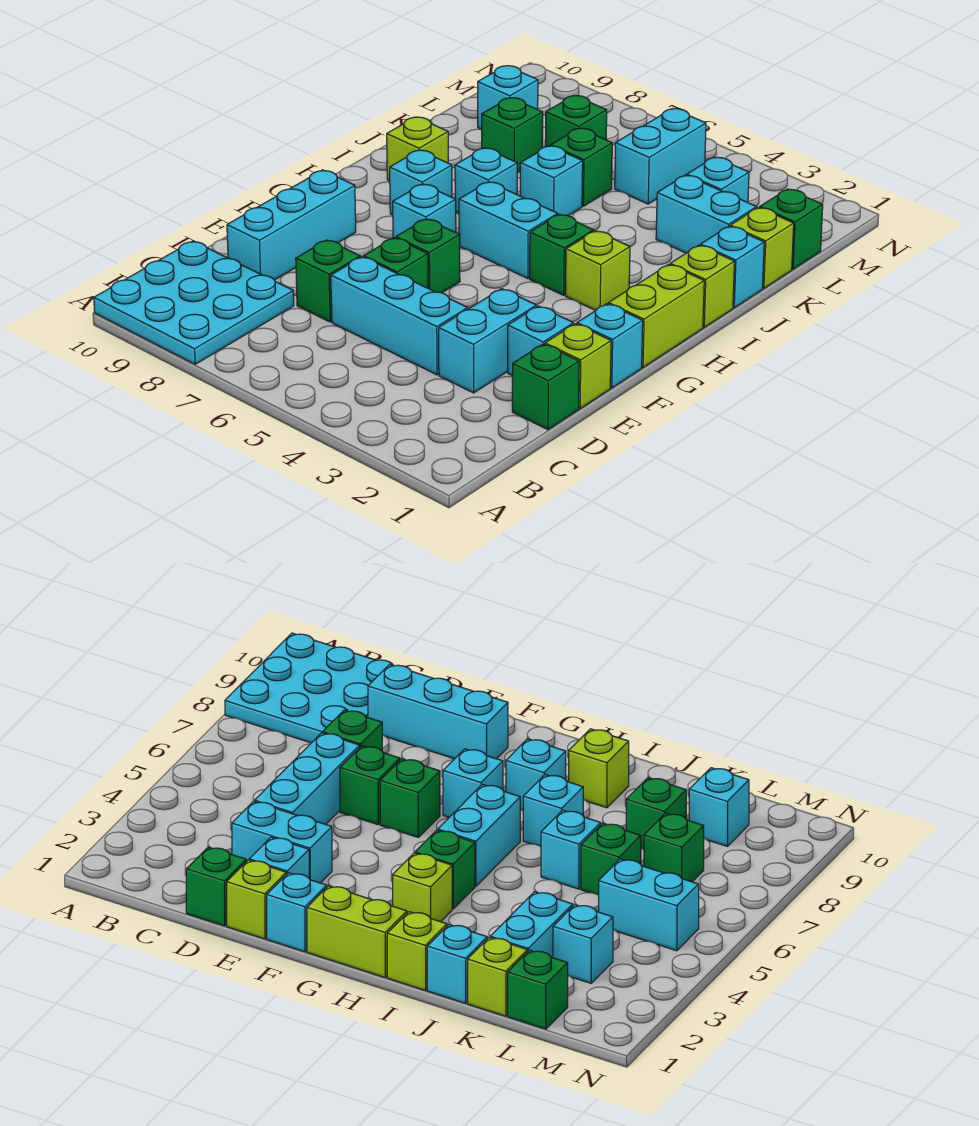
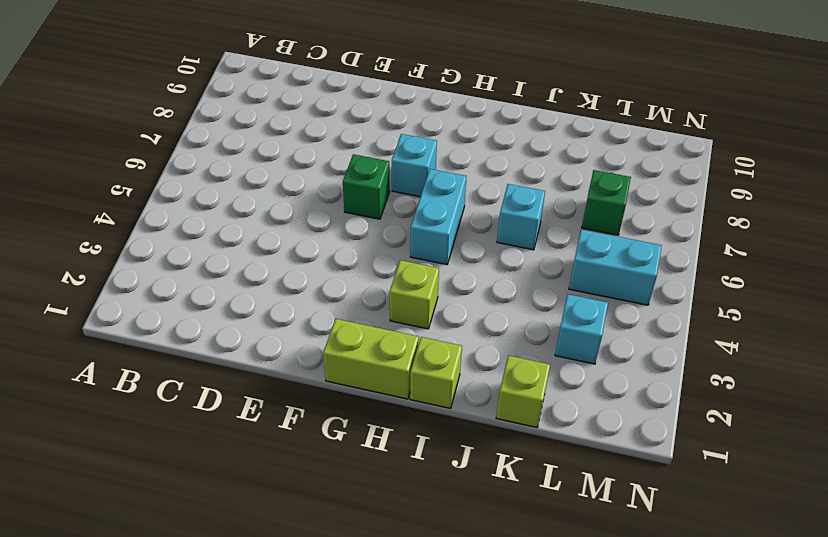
none -> cyan 3x3 plate [94,241,294,364]
none -> green 1x1 brick [512,344,579,430]
none -> cyan 1x2 brick [439,289,537,393]
none -> cyan 1x3 brick [331,257,468,375]

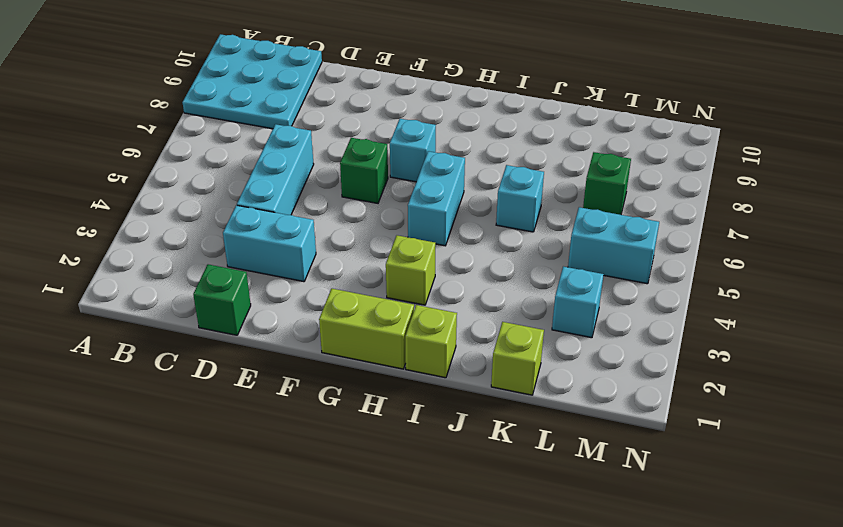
none -> green 1x1 brick [296,240,360,322]
none -> cyan 1x3 brick [227,170,356,280]
none -> lime 1x1 brick [545,324,611,409]
none -> cyan 1x1 brick [508,306,574,376]

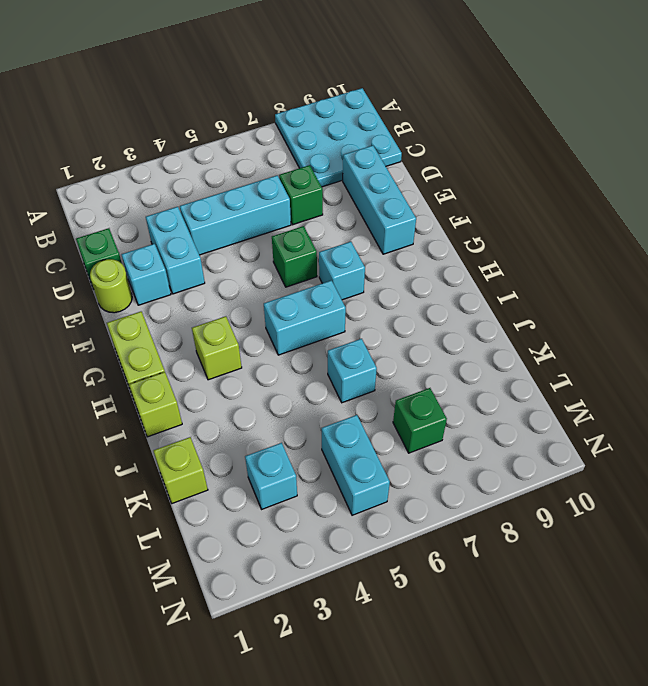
lime 1x1 round brick [90,259,132,313] -> lime 1x1 brick [545,324,611,409]
none -> green 1x1 brick [363,238,428,288]
none -> cyan 1x1 brick [577,304,643,388]
none -> green 1x1 brick [530,214,594,295]
none -> cyan 1x1 brick [390,150,452,215]

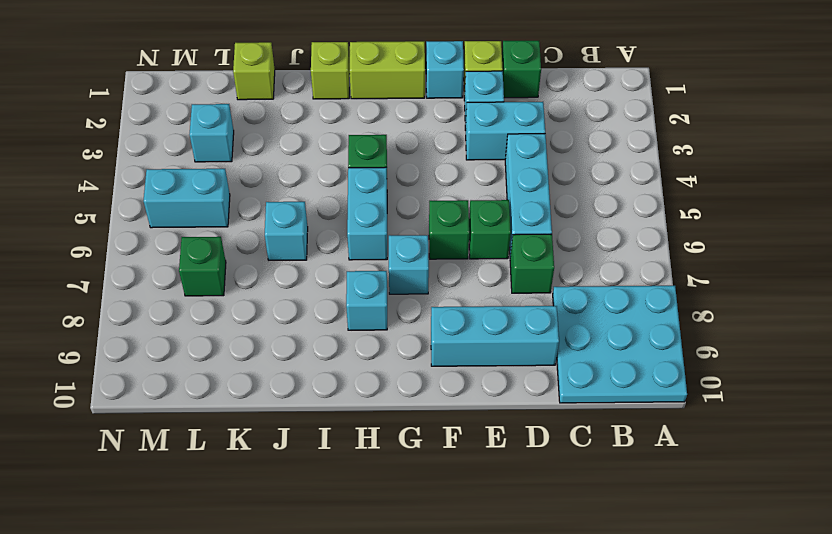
none -> lime 1x1 brick [566,231,630,311]
none -> cyan 1x1 brick [455,148,517,213]
none -> lime 1x1 brick [387,117,448,181]
none -> cyan 1x1 brick [700,226,764,308]

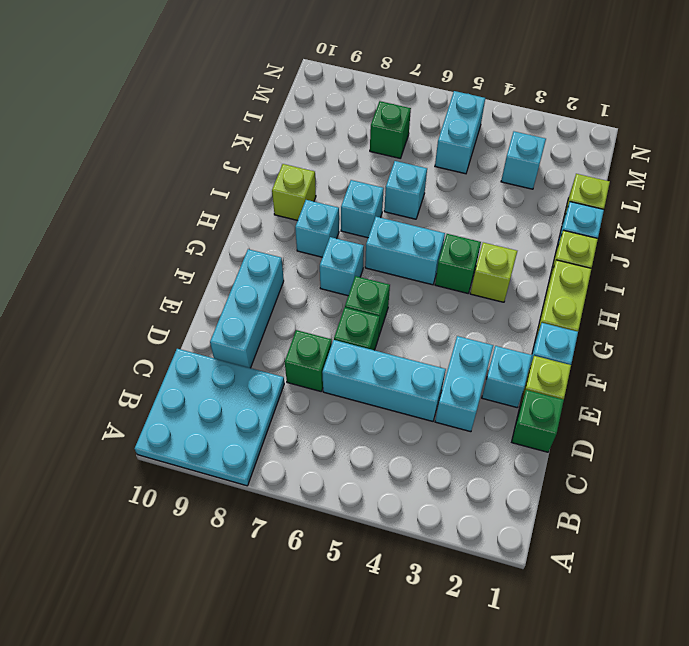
none -> cyan 1x2 brick [656,175,757,253]
none -> green 1x1 brick [551,128,612,206]
none -> green 1x1 brick [481,98,543,173]
none -> green 1x1 brick [760,189,823,269]

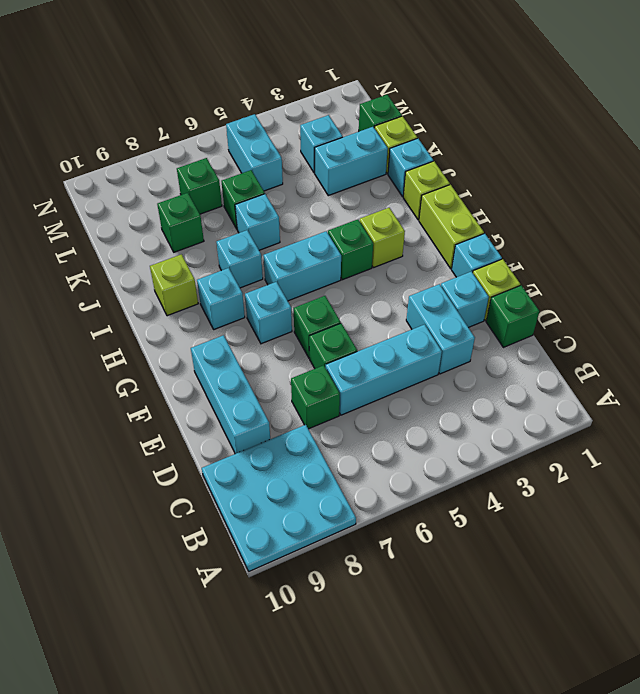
none -> cyan 1x1 brick [478,66,538,129]

